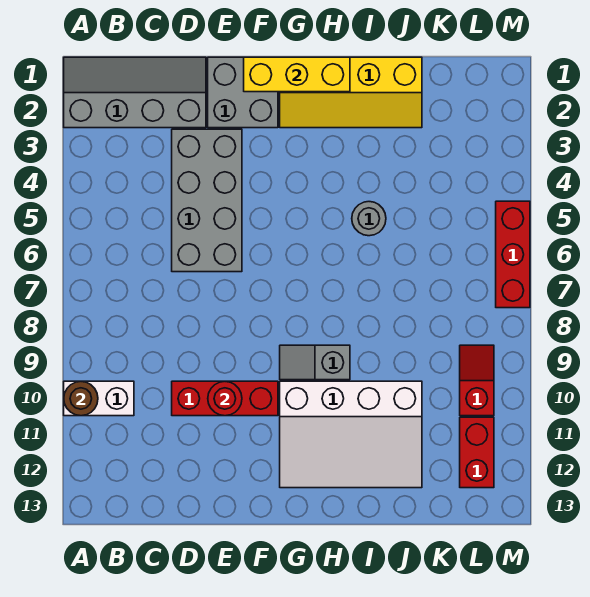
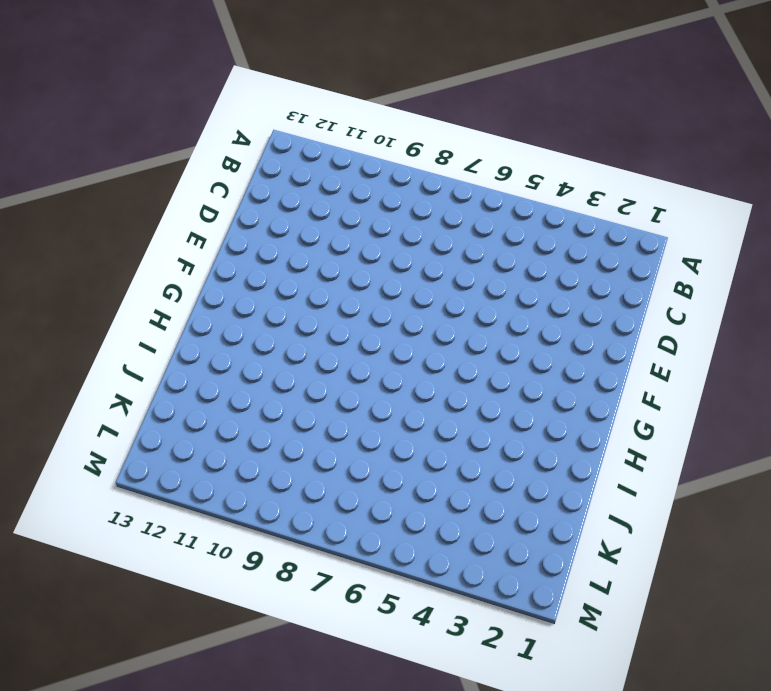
none -> grey 2x4 slope [64,57,206,128]
none -> white 1x2 brick [64,381,134,416]
none -> grey 2x4 brick [172,129,242,272]

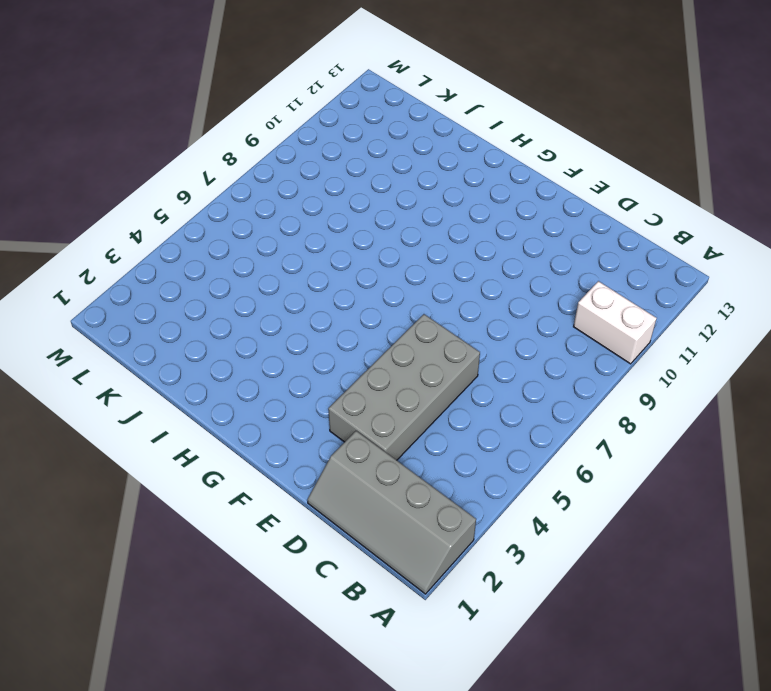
none -> red 1x3 brick [172,381,278,416]
none -> grey 2x2 brick [208,57,278,128]
none -> yellow 2x4 slope [280,57,422,128]

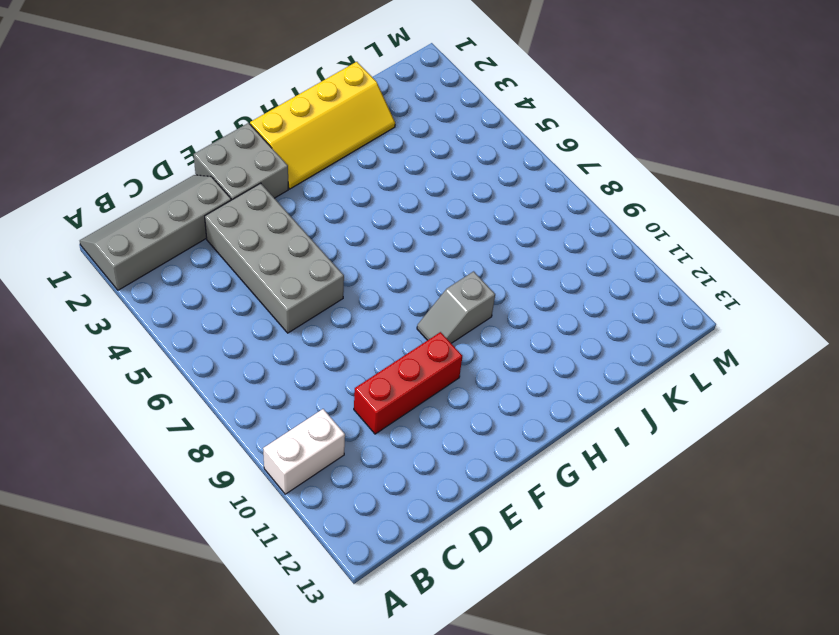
none -> white 3x4 slope [280,381,422,488]
none -> grey 1x1 round brick [352,202,386,236]
none -> red 1x2 slope [460,345,494,416]

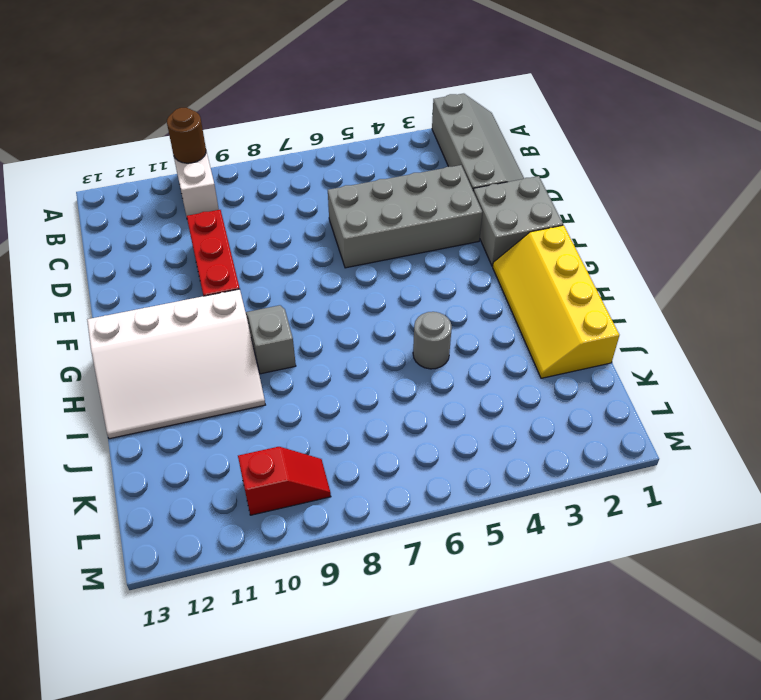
white 3x4 slope [87,289,265,439] -> white 3x4 slope turned to [280,381,422,488]
none -> red 1x2 brick [460,417,494,488]
none -> red 1x3 brick [496,201,530,308]
none -> red 1x1 round brick [208,381,242,416]

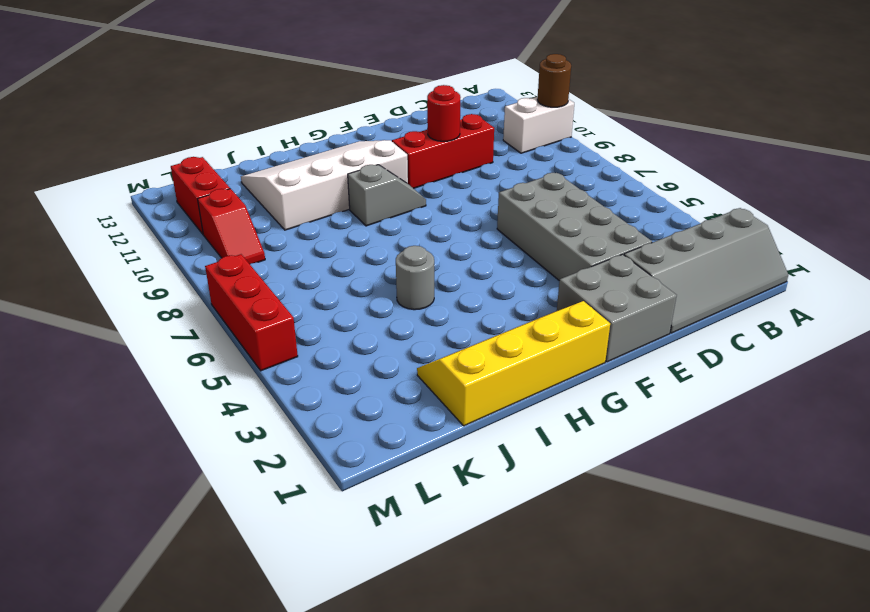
none -> yellow 1x3 brick [244,57,350,92]

